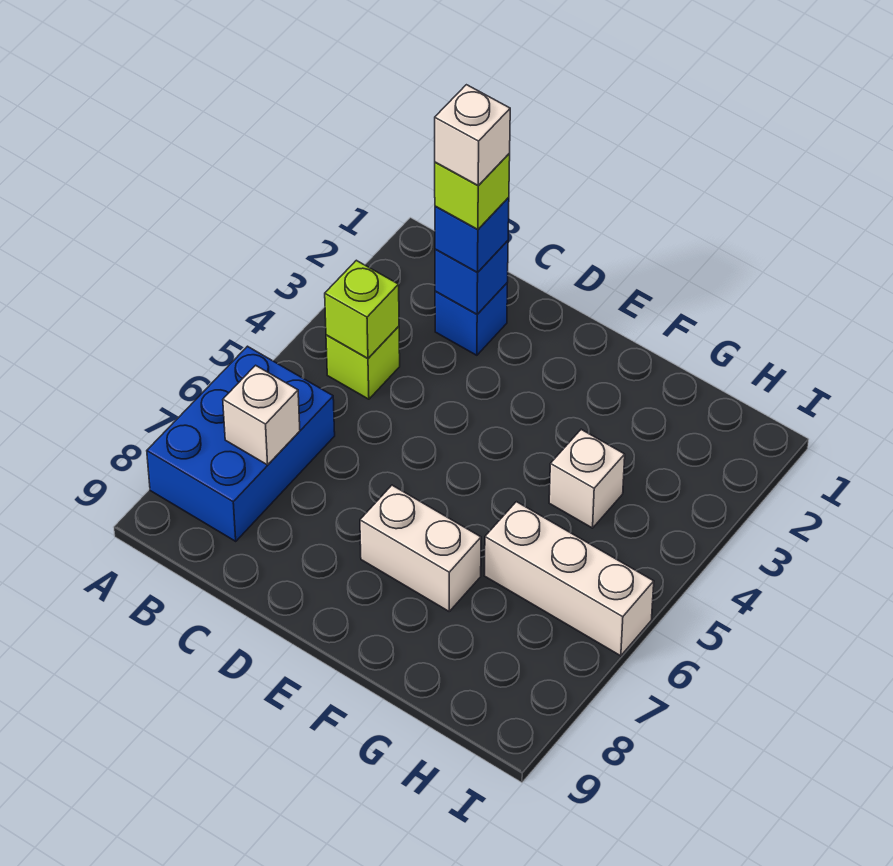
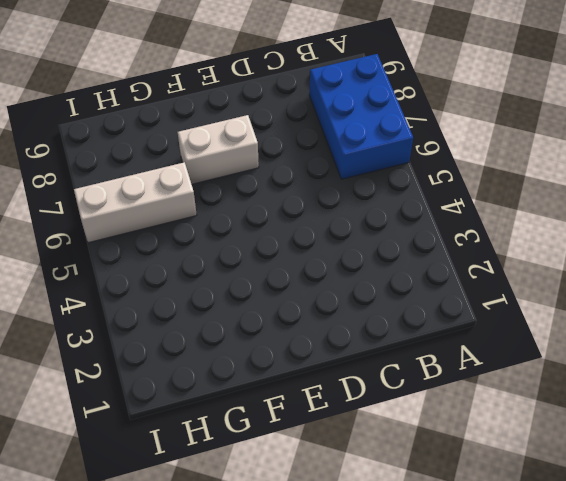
none -> lime 1x1 brick [326,326,400,399]
none -> blue 1x1 brick [435,283,507,355]
none -> white 1x1 brick [549,429,625,528]

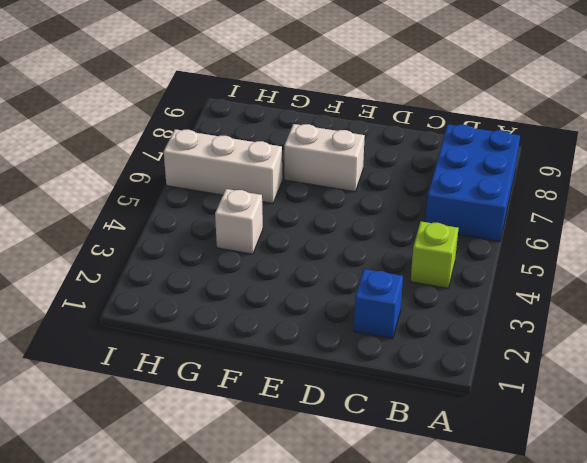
none -> lime 1x1 brick [325,260,399,359]
none -> white 1x1 brick [223,365,300,465]
none -> blue 1x1 brick [435,241,508,314]

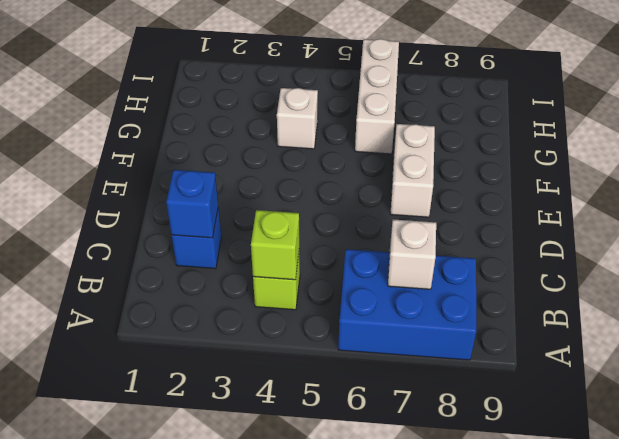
none -> blue 1x1 brick [435,197,509,272]
none -> lime 1x1 brick [435,154,510,229]
none -> white 1x1 brick [435,85,510,186]

